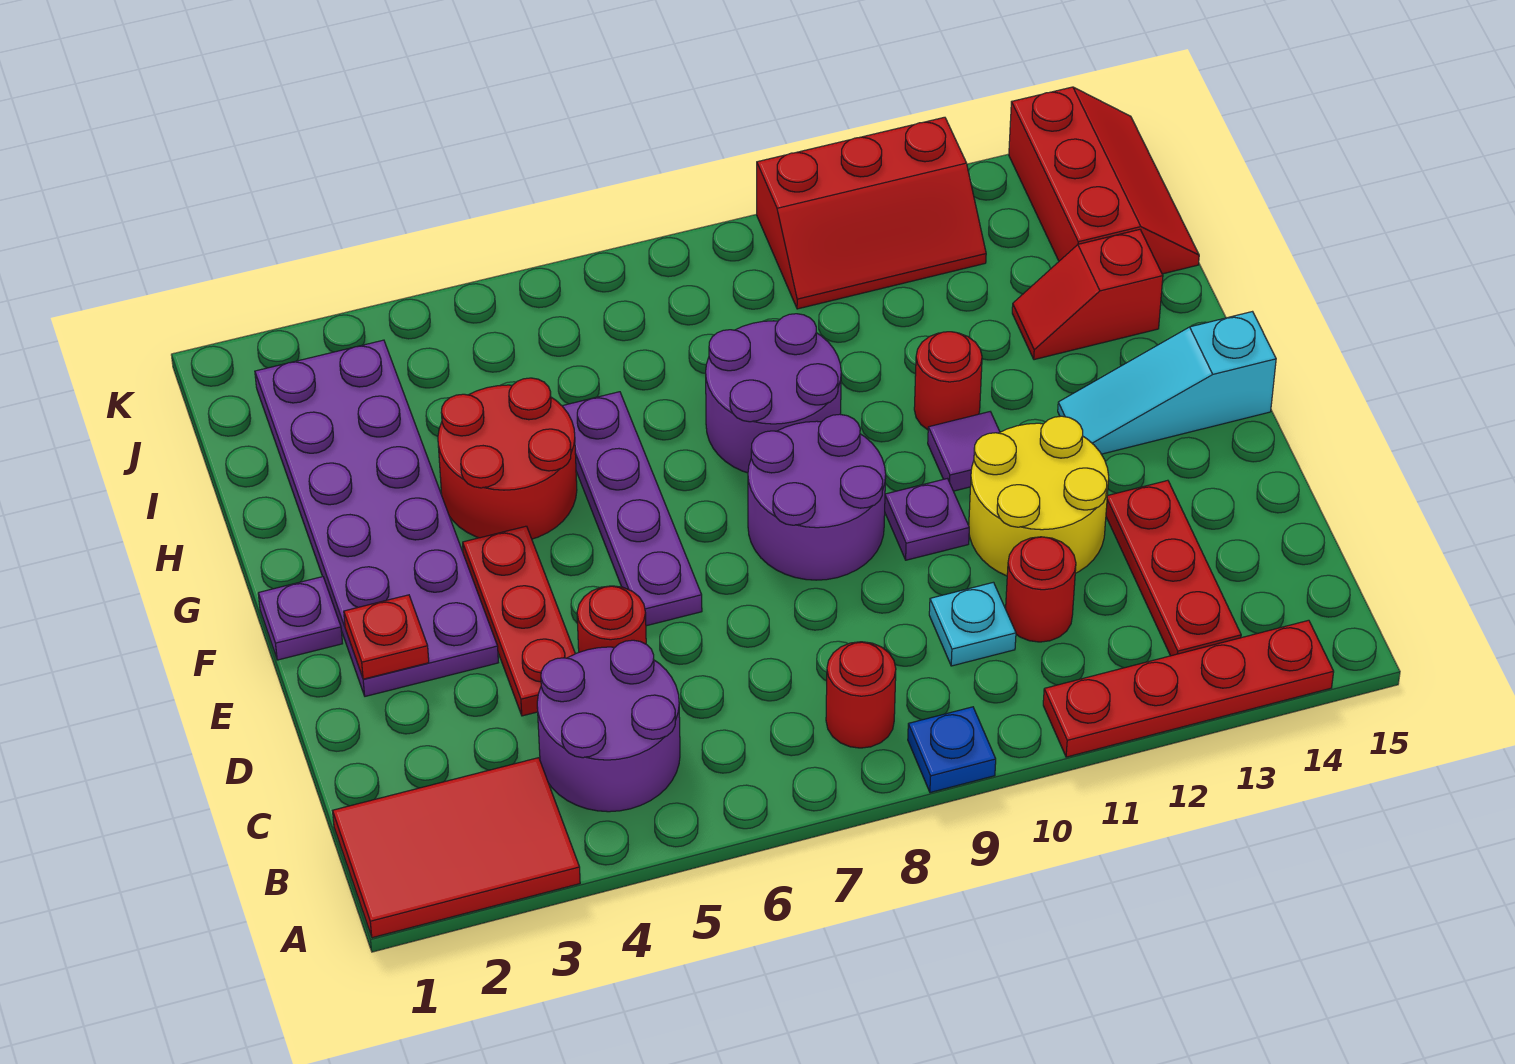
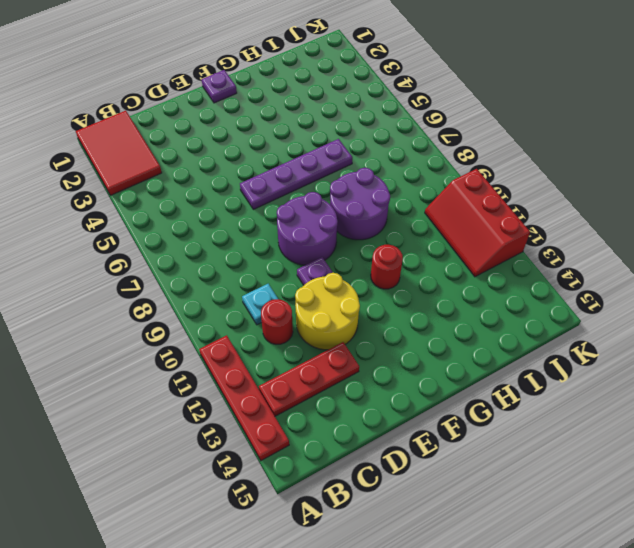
none -> blue 1x1 plate [908,707,996,793]
none -> purple 2x2 round brick [537,640,680,812]
none -> red 1x1 round brick [826,642,896,748]

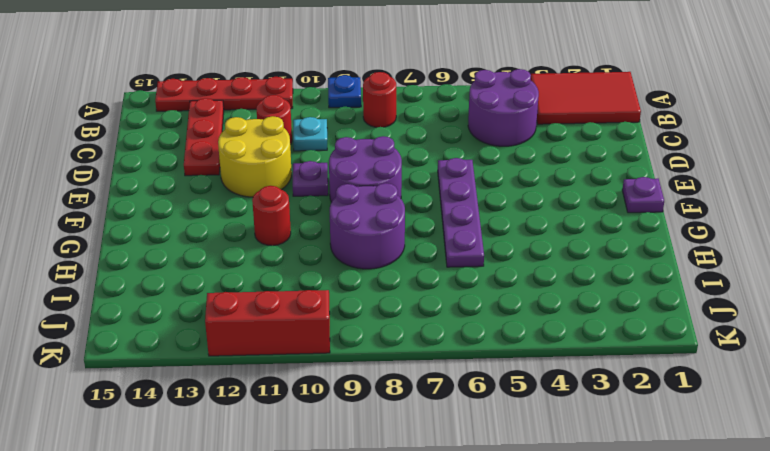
none -> red 1x3 plate [463,526,575,716]
none -> red 1x1 round brick [577,586,646,652]
none -> purple 2x6 plate [255,340,498,696]

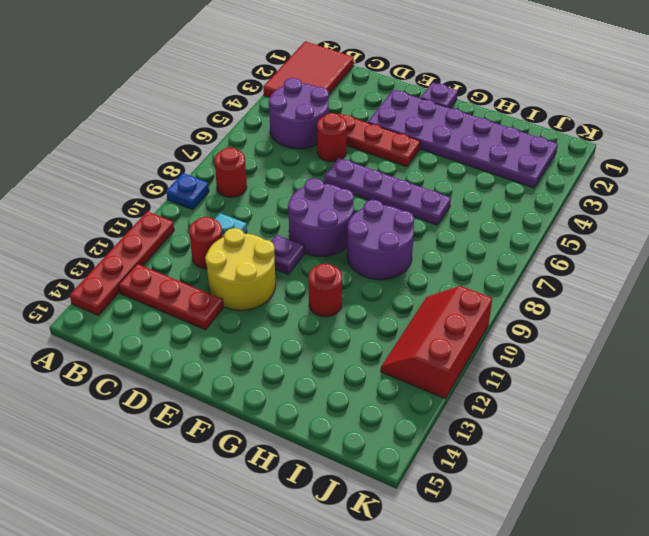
none -> purple 1x1 tile [928,412,1000,491]
none -> cyan 1x3 slope [1058,312,1276,454]
none -> red 2x2 round brick [438,378,577,539]

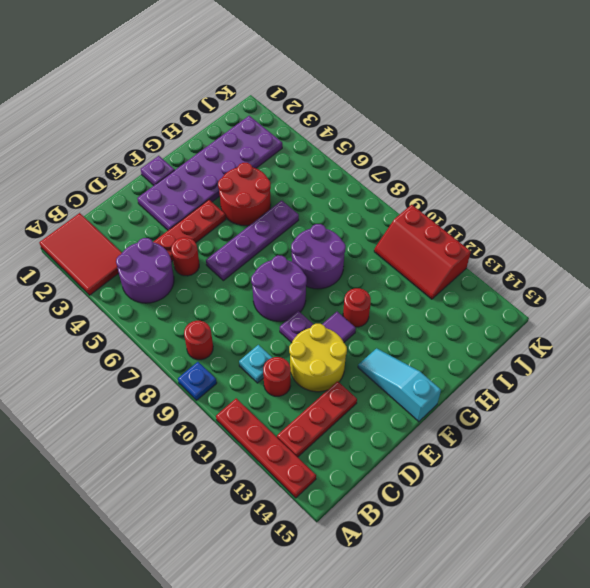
none -> red 1x2 slope [1012,230,1163,360]
none -> red 2x3 slope [1009,87,1199,274]
none -> red 1x1 plate [344,595,429,679]

